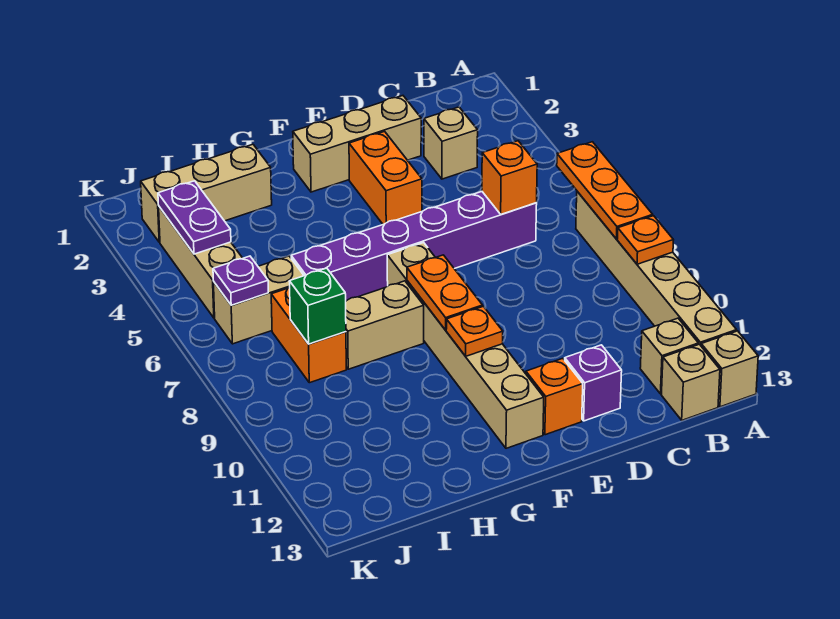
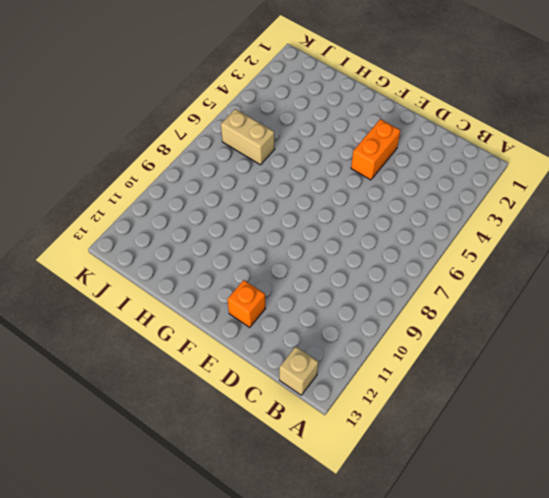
none -> tan 1x6 brick [576,191,737,345]
none -> tan 1x1 brick [701,331,758,407]
none -> tan 1x1 brick [640,318,698,394]

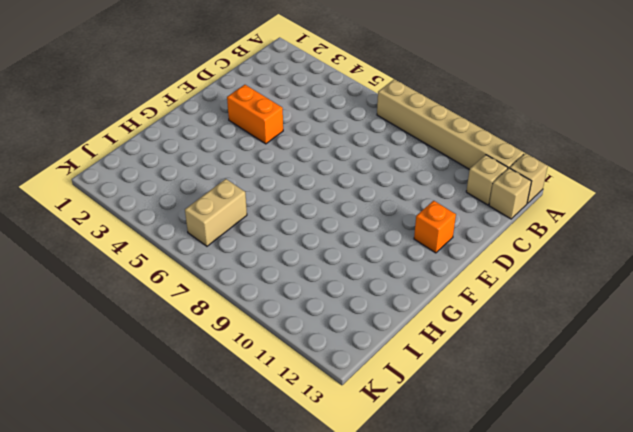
none -> tan 1x1 brick [424,107,478,179]
none -> purple 1x6 brick [291,192,537,301]
none -> tan 1x3 brick [293,96,421,192]

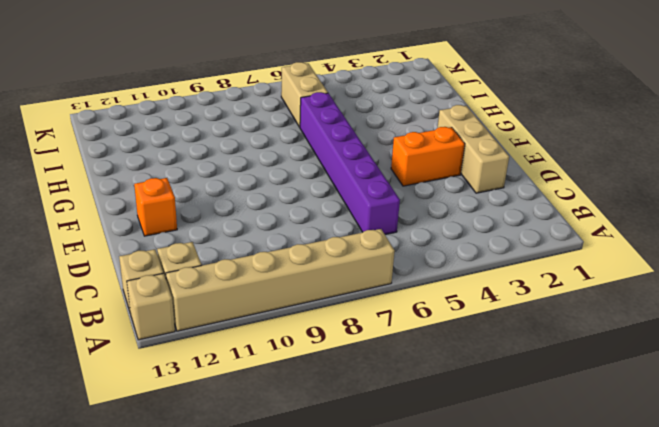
none -> tan 1x1 brick [424,107,478,179]
none -> purple 1x1 brick [565,345,622,421]
none -> tan 1x6 brick [387,243,544,448]

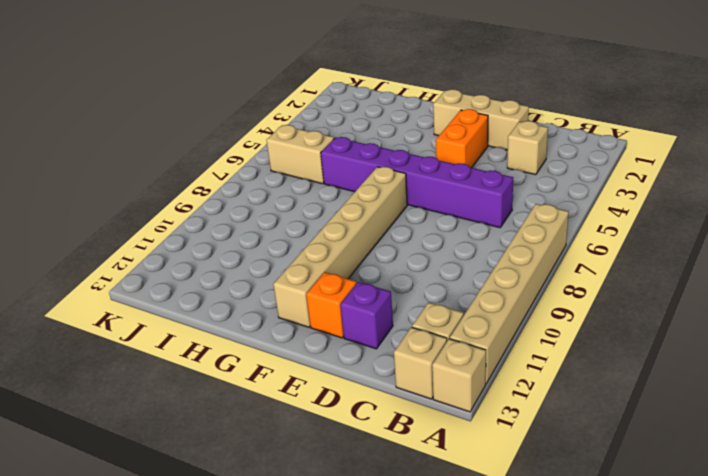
none -> tan 1x2 brick [346,281,424,369]
none -> tan 1x3 brick [141,144,272,242]
none -> orange 1x2 brick [271,287,346,383]

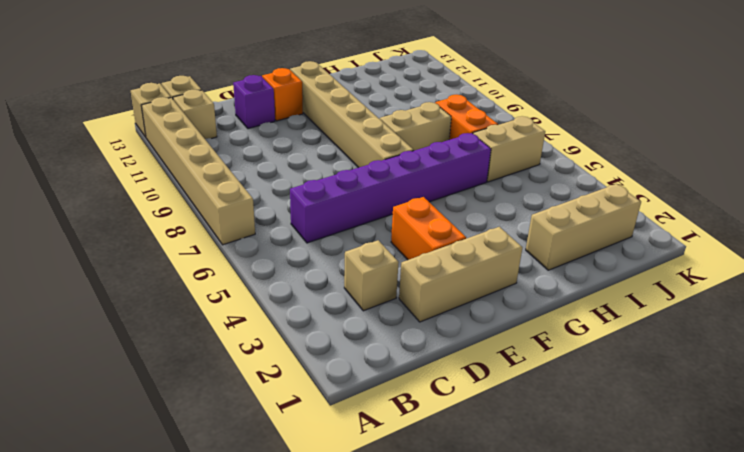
none -> tan 1x3 brick [159,207,243,318]
none -> orange 1x3 plate [557,142,653,239]
none -> orange 1x1 plate [617,216,673,264]

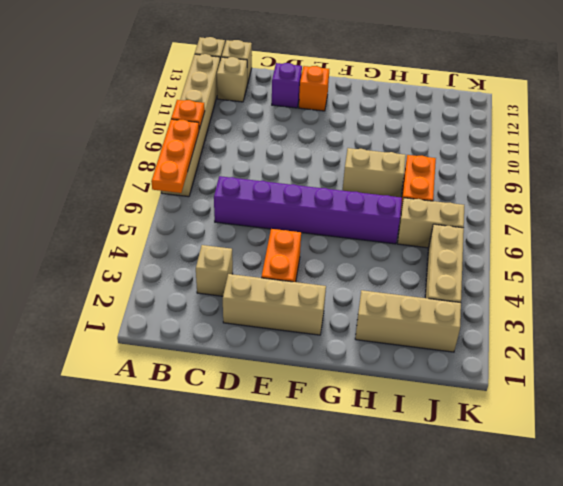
none -> tan 1x6 brick [387,243,544,448]
none -> orange 1x1 brick [482,141,537,214]
none -> orange 1x2 plate [407,255,483,330]

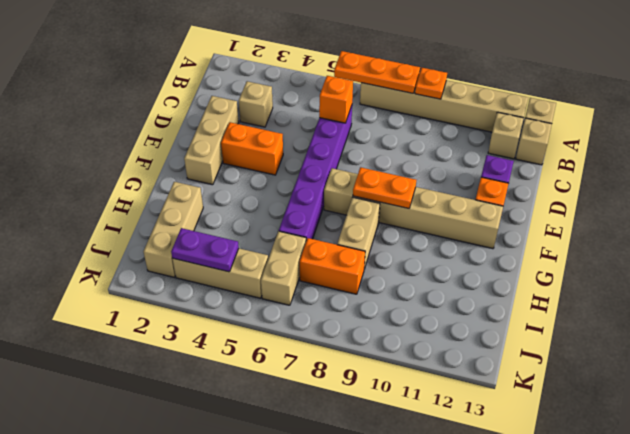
none -> orange 1x1 plate [446,306,503,356]
none -> green 1x1 brick [289,268,346,344]
none -> purple 1x1 plate [213,256,268,305]

